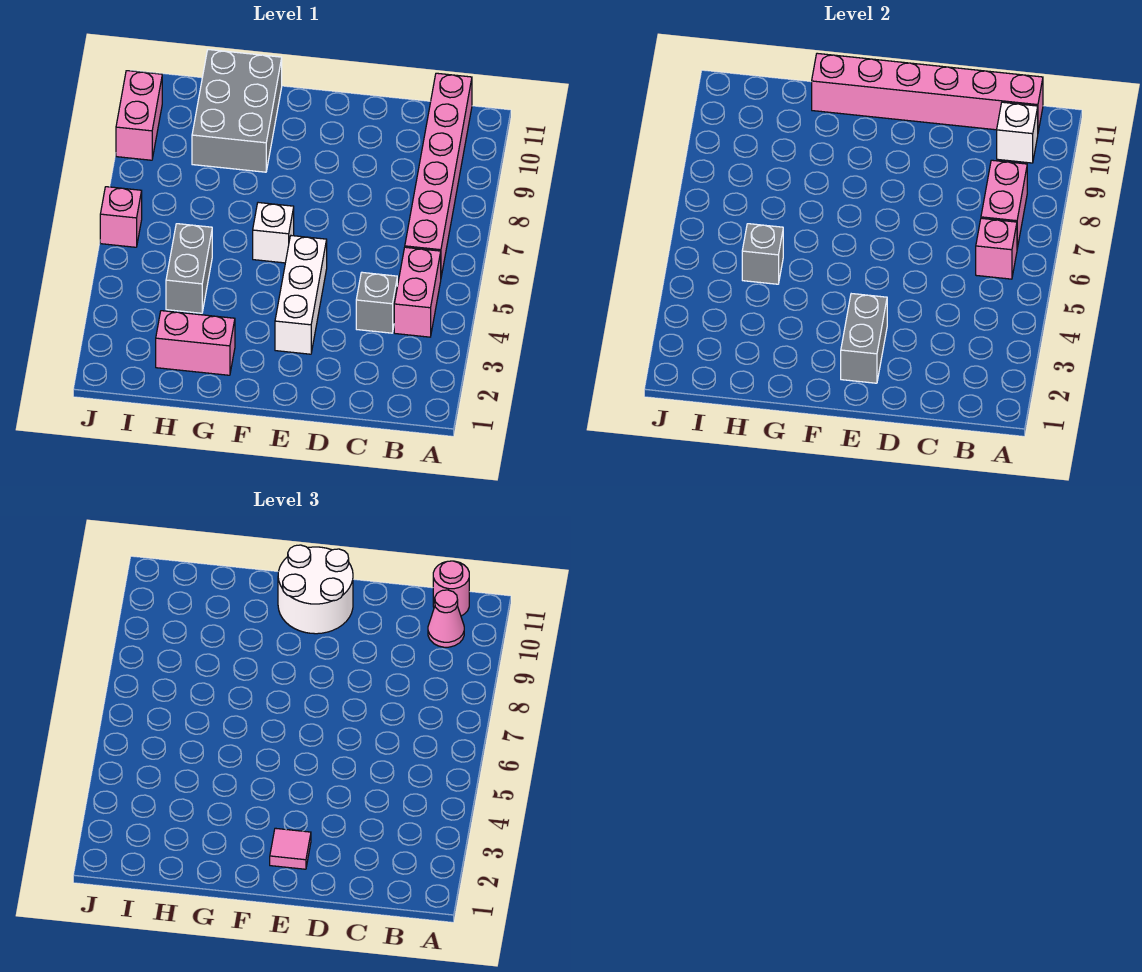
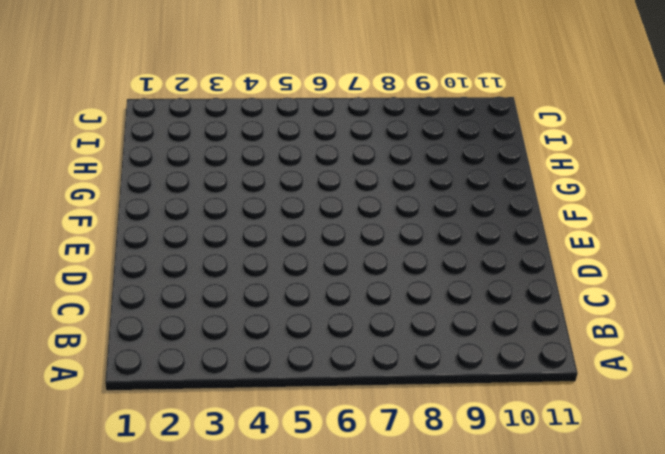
none -> pink 1x2 brick [394,247,441,337]
none -> pink 1x6 brick [405,73,472,276]
none -> grey 1x1 brick [356,272,397,333]

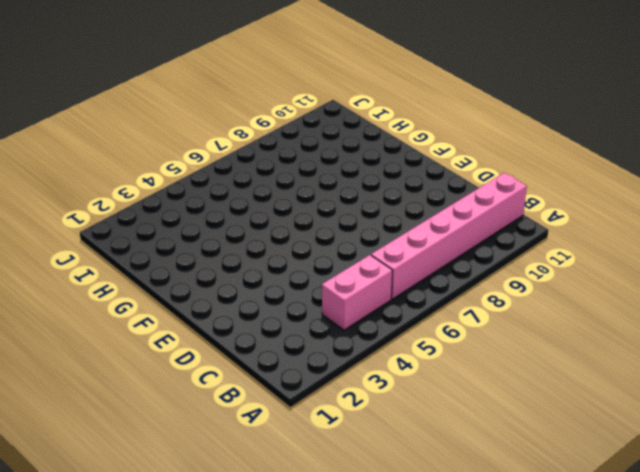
none -> grey 1x1 brick [356,272,397,333]
none -> white 1x3 brick [275,236,327,354]
none -> white 1x1 brick [253,203,294,263]

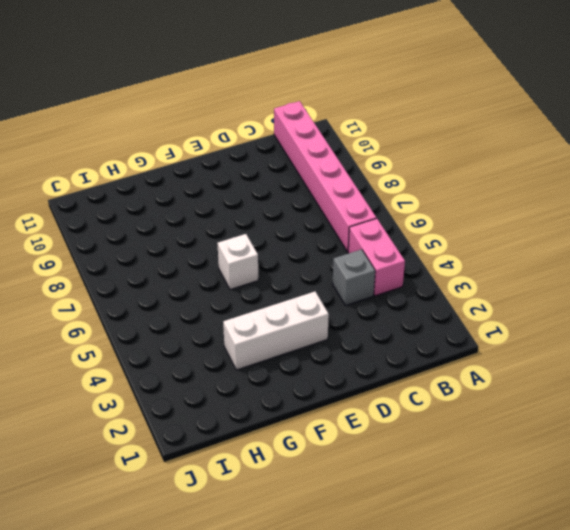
white 1x3 brick [223,291,329,370] -> white 1x3 brick turned to [275,236,327,354]
none -> pink 1x2 brick [156,311,235,375]
none -> grey 2x3 brick [192,50,282,172]
none -> grey 1x2 brick [166,224,212,313]

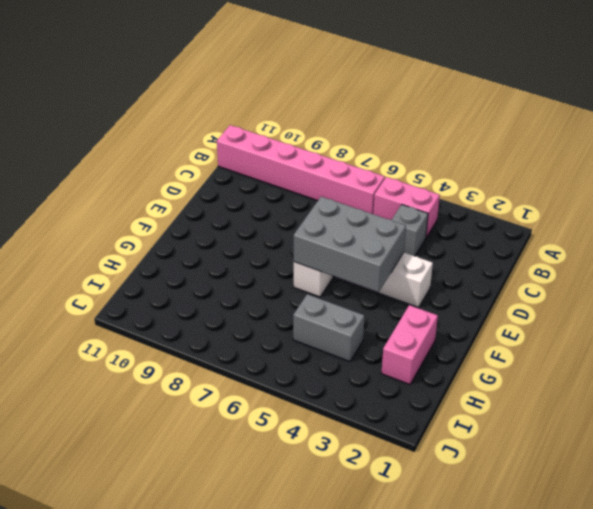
grey 2x3 brick [294,197,406,292] -> grey 2x3 brick moved to [192,50,282,172]
none -> pink 1x1 brick [100,187,142,247]
none -> pink 1x2 brick [116,71,162,160]
none -> pink 1x1 brick [976,218,1017,279]

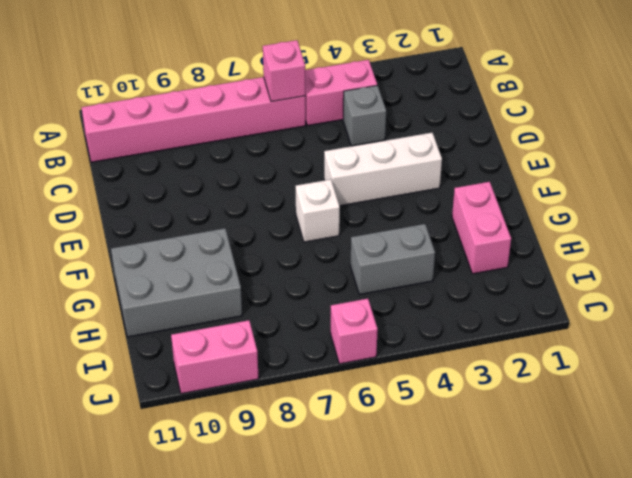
none -> pink 1x2 brick [981,160,1027,248]
none -> white 1x1 brick [997,102,1038,163]
none -> pink 1x6 brick [812,53,1043,131]

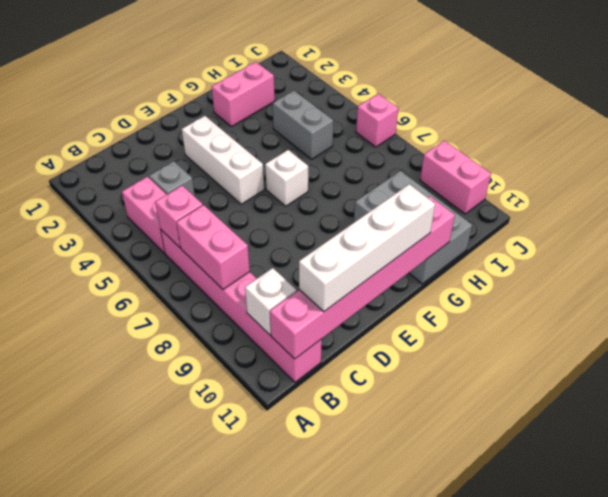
white 1x4 brick [299,184,435,311] -> white 2x2 round brick [278,545,353,634]
none -> grey 1x2 brick [841,294,887,383]
none -> grey 1x1 brick [742,224,783,284]
none -> pink 1x1 cone [428,590,464,647]

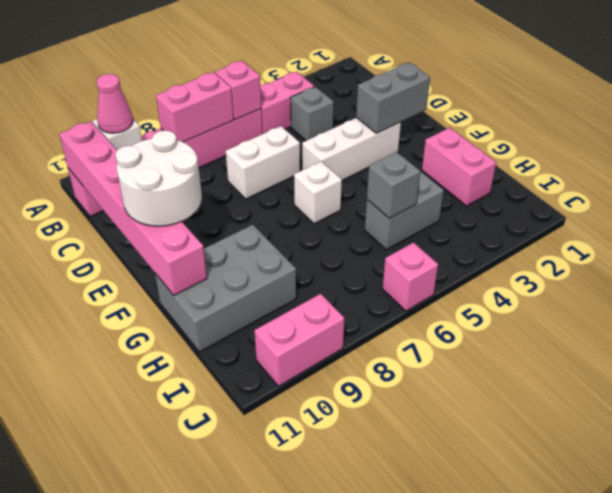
white 1x2 brick [226,126,300,199] -> none
none -> pink 1x1 round brick [433,561,469,616]
none -> pink 1x1 tile [270,828,311,869]

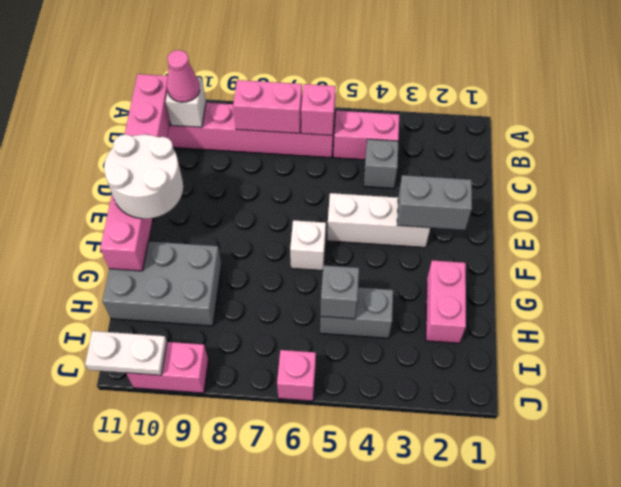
white 1x2 plate [85,331,167,375] -> none
none -> pink 1x1 round brick [433,561,469,616]
none -> pink 1x1 tile [270,828,311,869]

